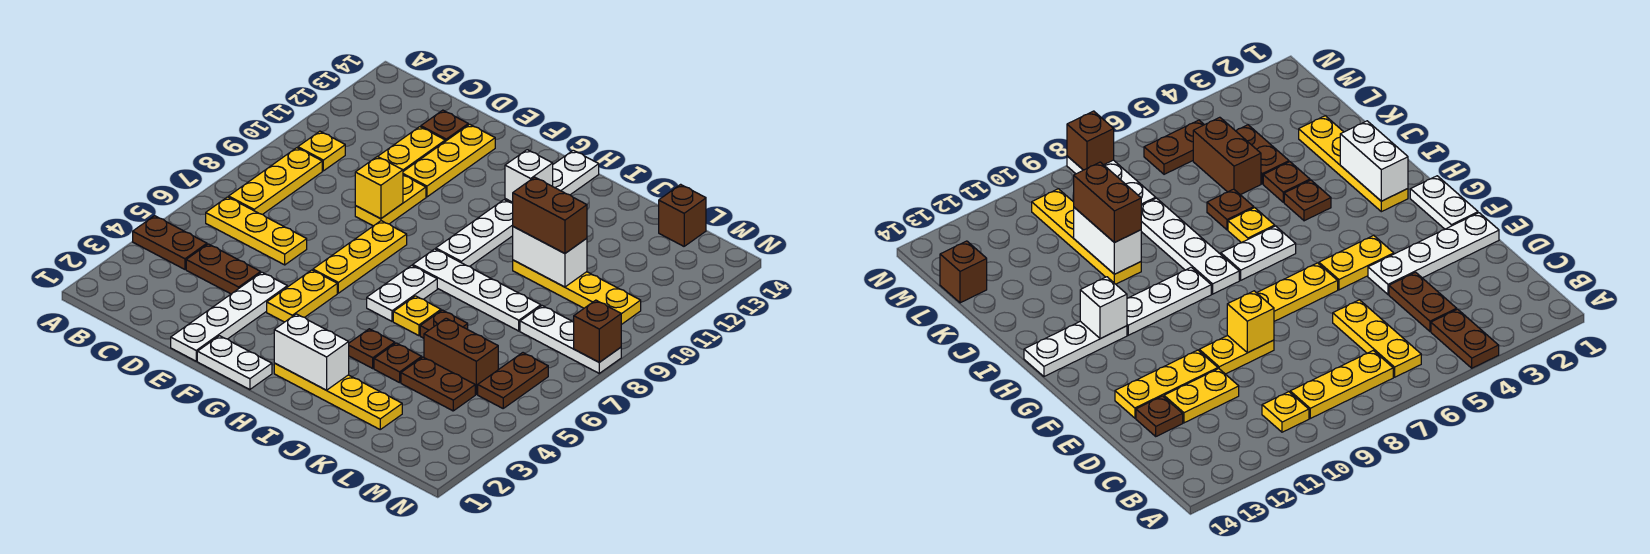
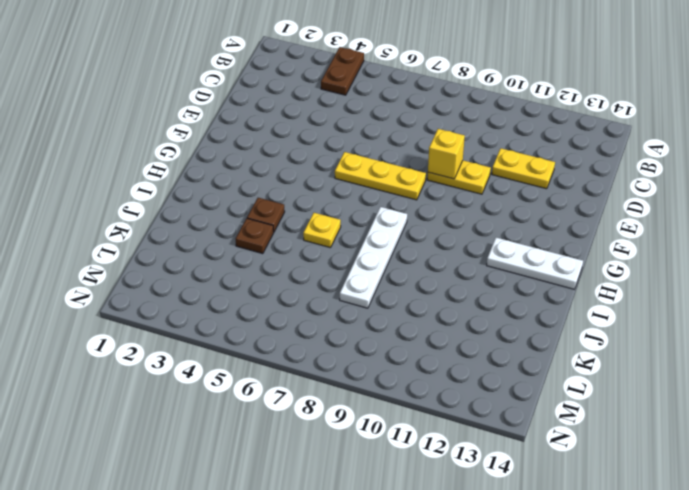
none -> yellow 1x3 plate [206,197,307,265]
none -> yellow 1x3 plate [229,148,322,214]
none -> yellow 1x1 plate [298,131,345,171]
none -> brown 1x2 plate [186,244,261,294]

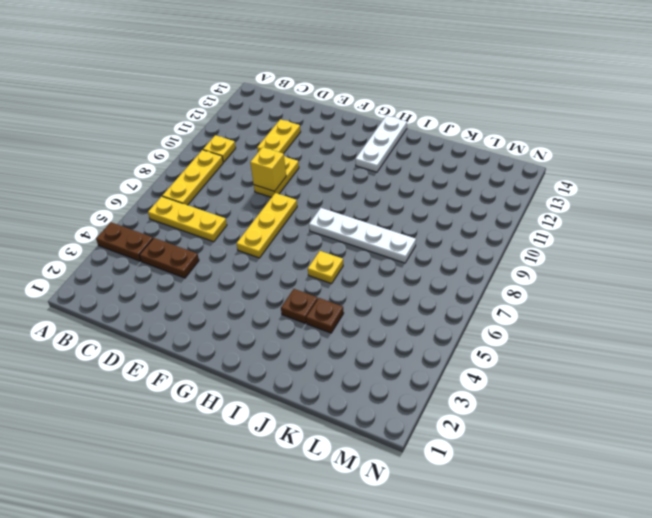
none -> brown 1x1 plate [421,110,468,141]
none -> white 1x4 plate [171,272,287,361]
none -> yellow 1x3 plate [403,124,495,197]
none -> white 1x2 plate [197,336,272,390]

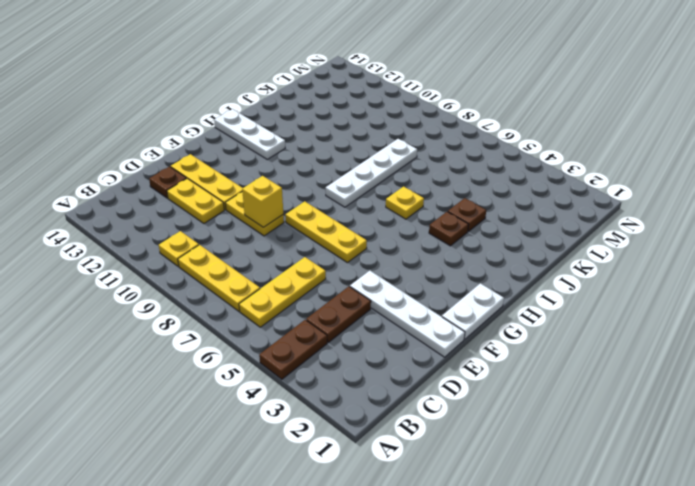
none -> yellow 1x2 plate [267,270,337,322]
none -> yellow 1x4 plate [274,363,402,429]
none -> white 1x2 plate [367,265,437,321]
none -> white 1x3 plate [436,200,513,266]

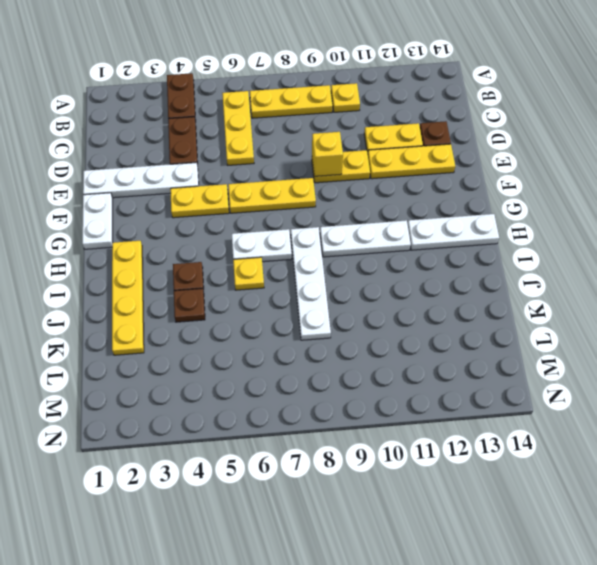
none -> brown 1x1 plate [420,310,468,338]
none -> yellow 1x4 plate [513,260,641,325]
none -> brown 1x2 plate [401,357,475,411]
none -> brown 1x2 brick [424,318,498,394]

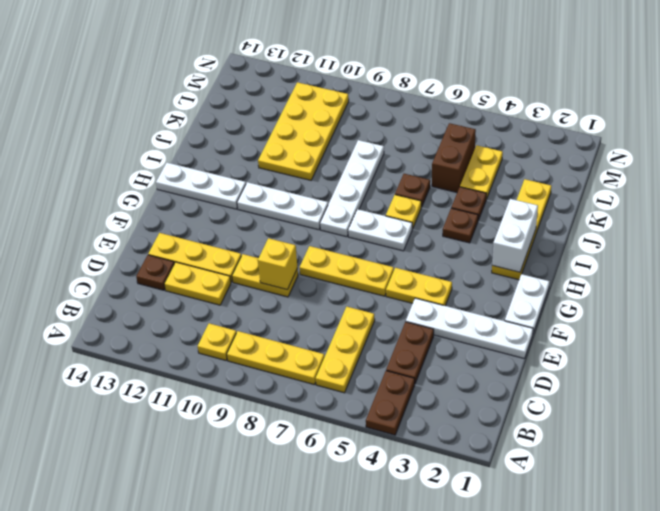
yellow 2x4 plate [258,82,349,180] -> yellow 1x4 plate [513,260,641,325]
yellow 1x2 plate [460,145,503,199] -> brown 1x2 plate [401,357,475,411]
none -> white 1x3 plate [520,306,621,373]
none -> brown 1x1 brick [659,184,706,246]
none -> brown 1x2 plate [478,353,548,408]
none -> white 1x1 brick [505,150,553,202]

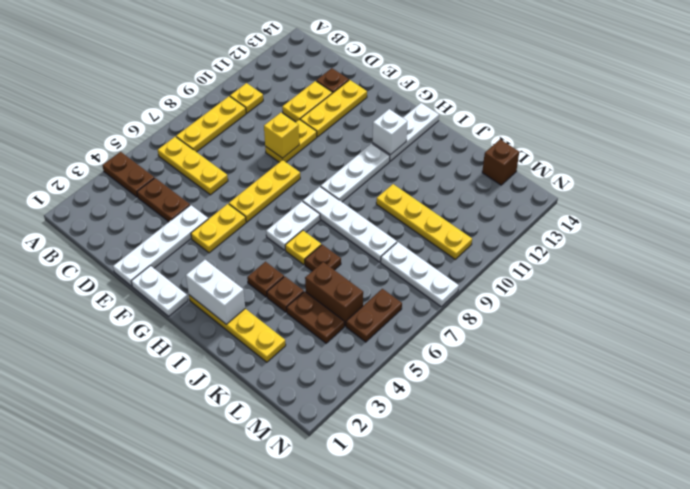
none -> white 1x2 brick [513,227,587,287]
none -> brown 1x1 brick [574,300,621,362]
none -> brown 1x2 brick [512,177,587,253]

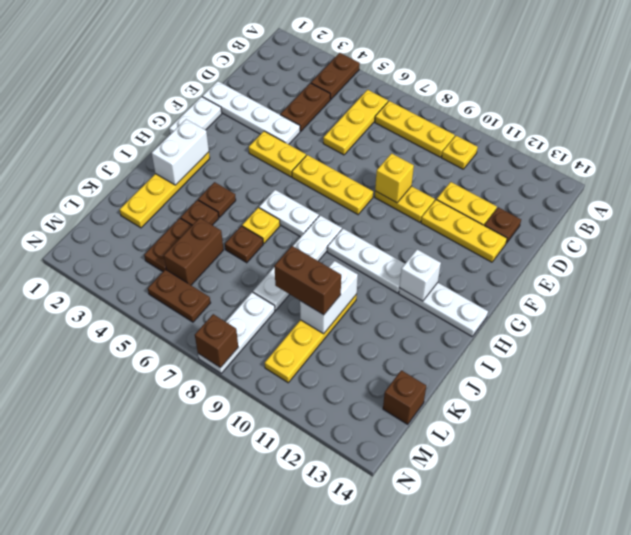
brown 1x2 brick [274,246,341,315] -> brown 1x2 brick turned to [512,177,587,253]

